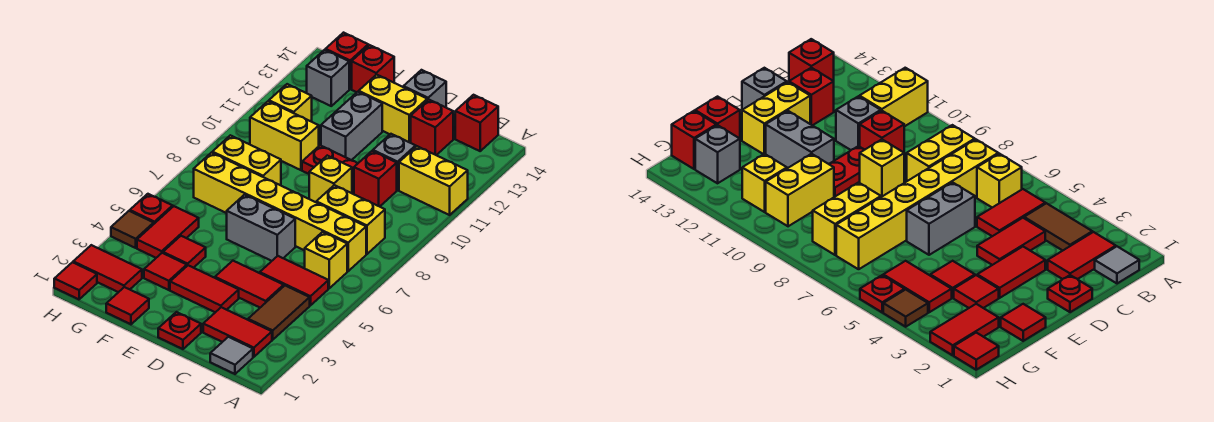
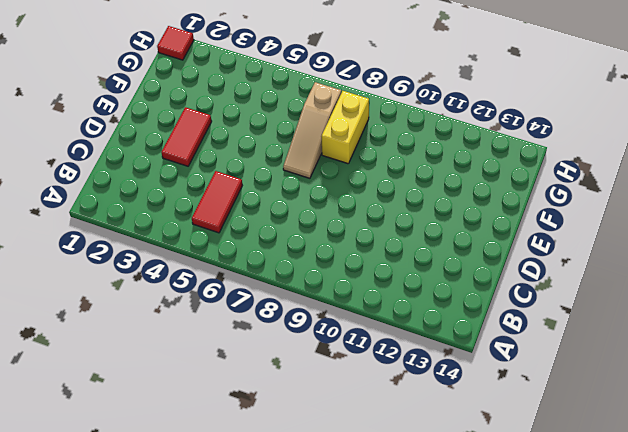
tan 1x3 slope [283,82,341,178] -> yellow 1x6 brick [194,153,366,271]
none -> yellow 1x2 brick [399,146,468,215]
none -> grey 1x1 tile [210,337,253,374]
none -> red 1x2 tile [203,307,272,357]
none -> brown 1x2 tile [248,286,310,340]

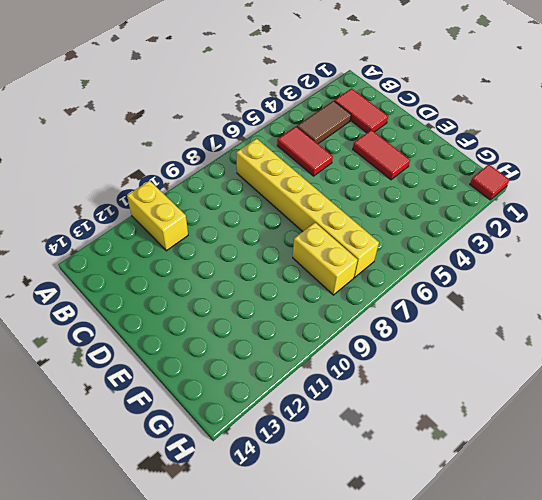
none -> grey 1x1 tile [210,337,253,374]
none -> yellow 1x1 brick [305,232,347,288]
none -> yellow 1x2 brick [316,185,385,254]
none -> red 1x1 brick [455,95,498,151]

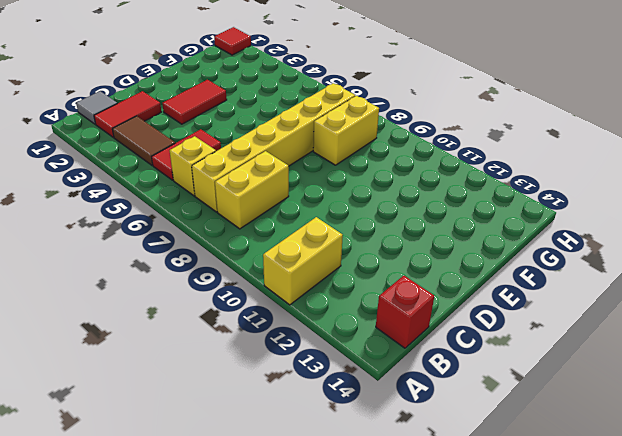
none -> red 1x2 tile [215,261,284,307]
none -> red 1x1 brick [354,151,397,207]
none -> grey 1x1 brick [373,134,416,190]
none -> red 1x1 brick [411,99,453,155]

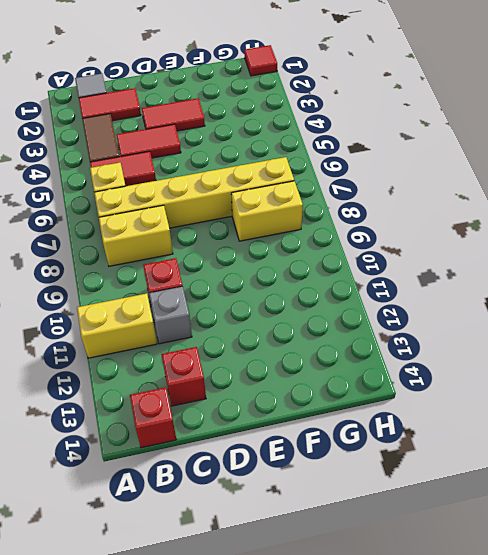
none -> red 1x1 plate [158,312,201,349]
none -> grey 1x2 brick [227,195,295,261]
none -> yellow 1x1 brick [309,156,352,202]
none -> red 1x2 plate [302,145,358,194]

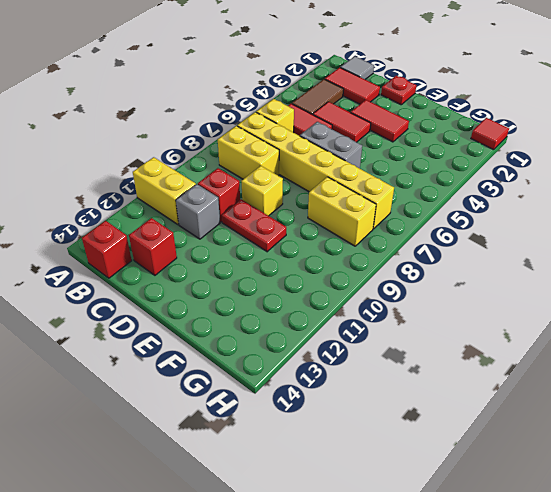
none -> yellow 1x2 brick [359,75,427,143]
none -> grey 1x1 brick [403,70,446,107]
none -> grey 1x2 brick [321,92,382,160]
none -> red 1x1 tile [106,287,149,324]

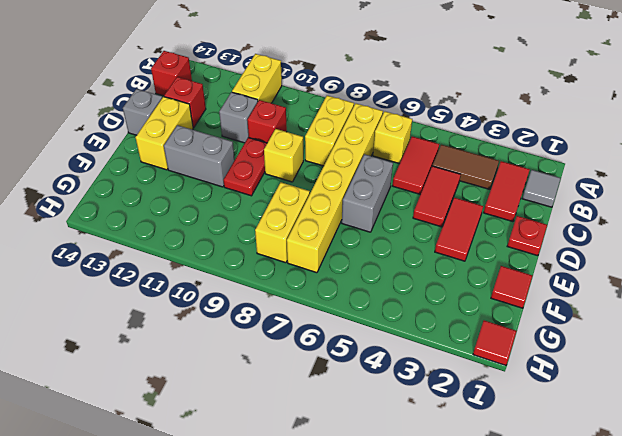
none -> red 1x1 tile [144,253,187,290]
none -> red 1x1 tile [163,236,206,268]
none -> yellow 1x2 brick [250,101,319,170]
none -> red 1x1 brick [352,45,394,92]

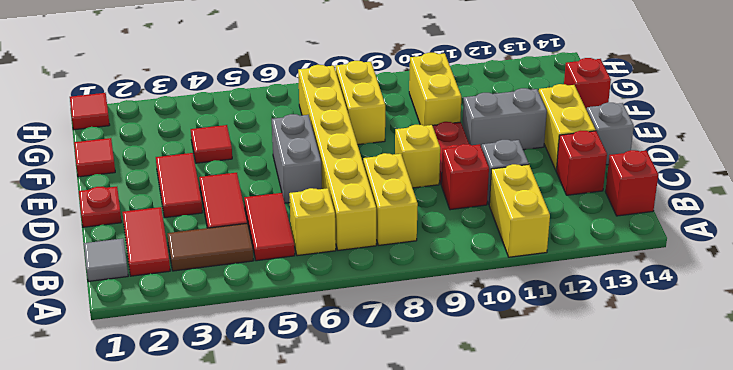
none -> red 1x1 tile [144,253,187,290]
none -> red 1x2 tile [73,245,142,292]
none -> red 1x2 tile [137,206,199,258]
none -> yellow 1x1 brick [269,84,312,122]

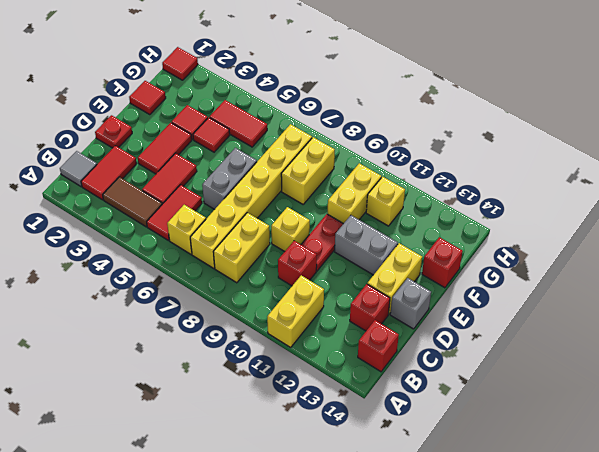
none -> grey 1x1 brick [373,134,416,190]
none -> red 1x2 tile [73,245,142,292]
none -> grey 1x1 brick [307,50,349,106]
none -> red 1x1 brick [326,33,368,89]

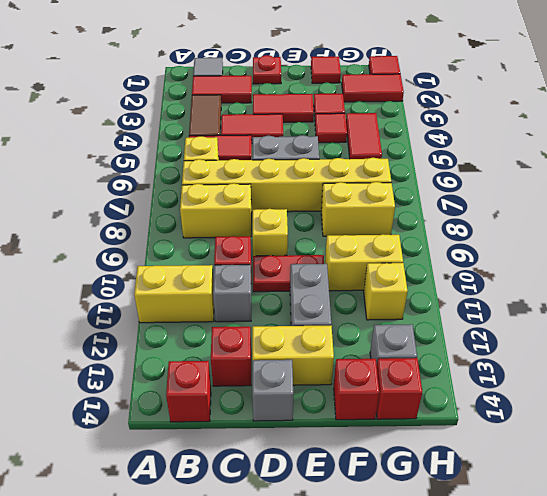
none -> brown 1x1 tile [111,211,154,248]
none -> red 1x1 plate [130,194,173,224]

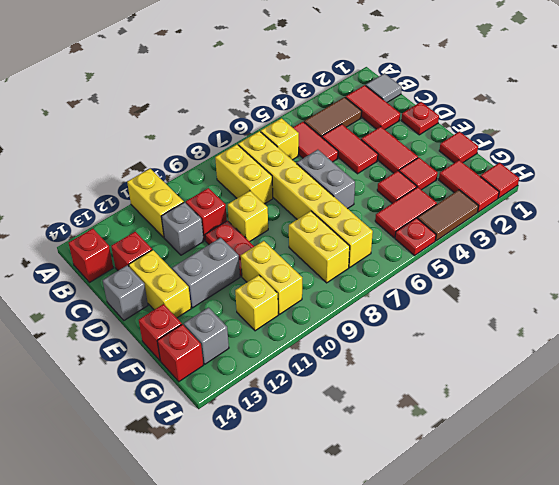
brown 1x2 tile [417,190,478,241] -> brown 1x1 tile [111,211,154,248]

